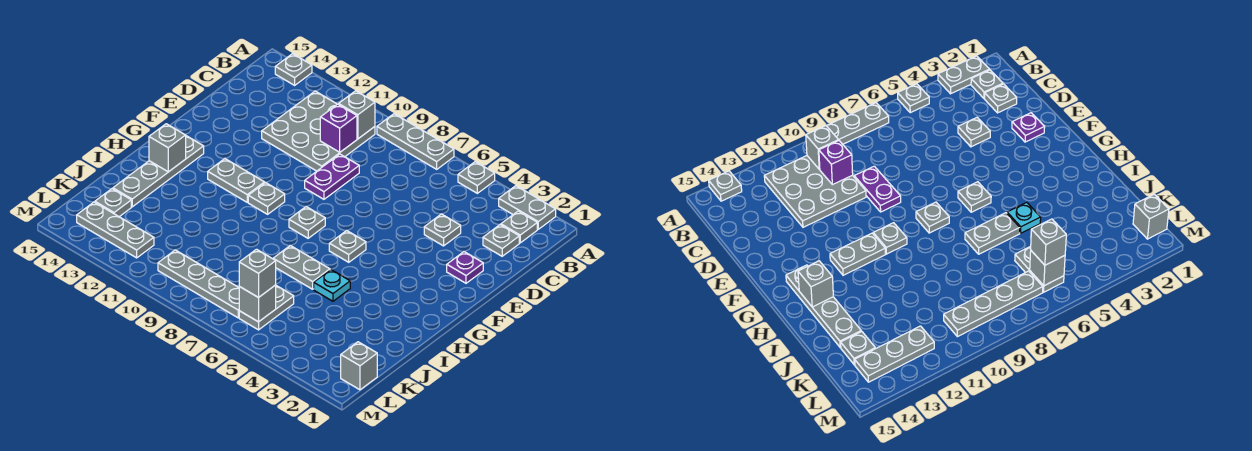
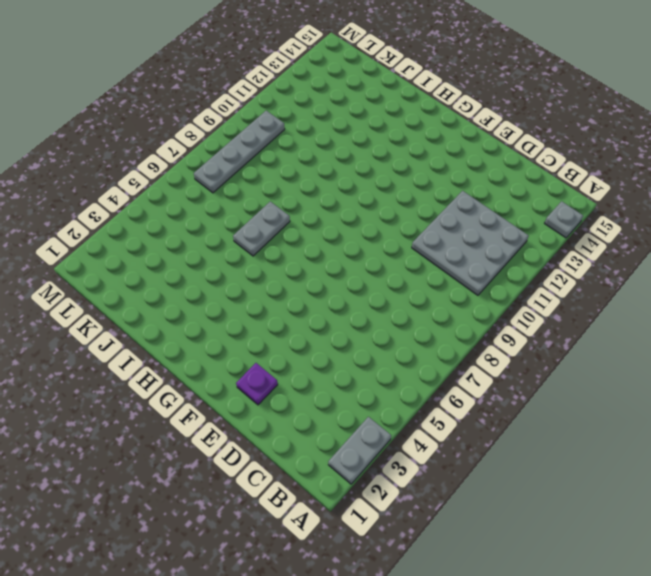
none -> grey 1x1 plate [458,162,495,193]
none -> grey 1x3 plate [377,114,454,169]
none -> grey 1x1 plate [501,211,537,243]

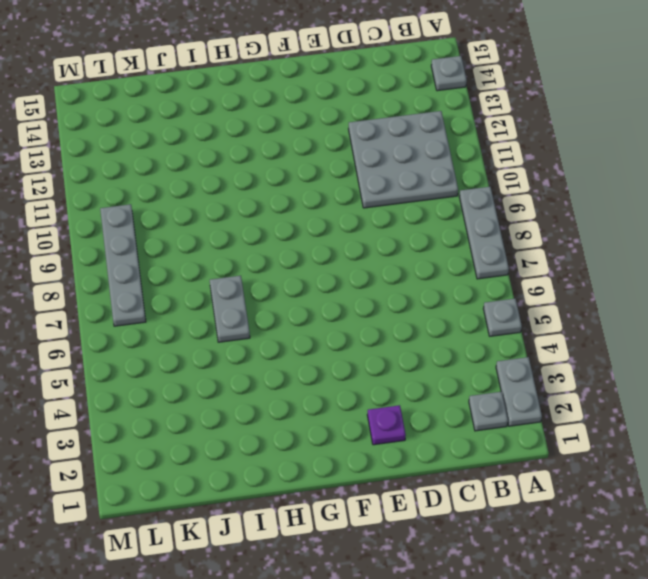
none -> grey 1x1 plate [483,225,519,256]
none -> grey 1x1 plate [424,214,461,246]
none -> purple 1x2 plate [305,154,359,199]

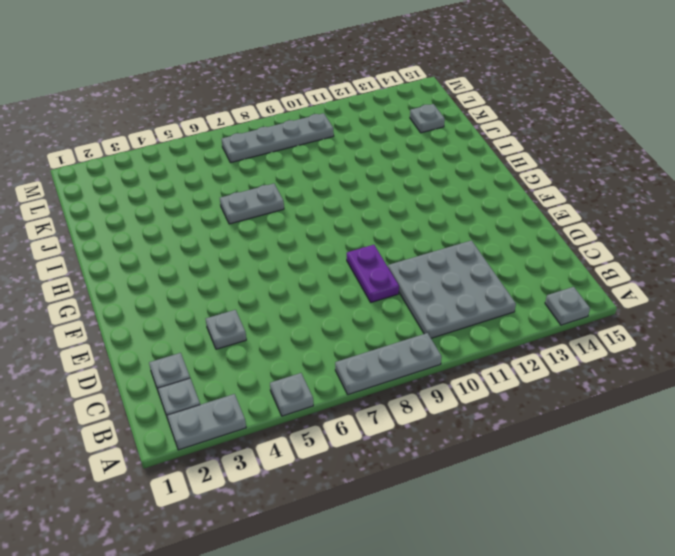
none -> purple 1x1 plate [447,252,483,283]
none -> grey 1x1 plate [329,231,366,262]
none -> grey 1x1 plate [289,207,325,238]

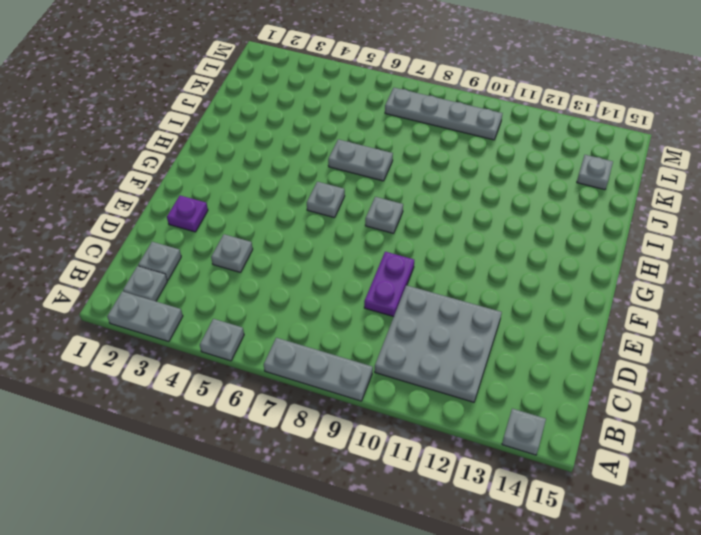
none -> grey 1x1 plate [248,182,285,214]
none -> grey 1x2 plate [208,159,264,202]
none -> grey 1x4 plate [113,136,204,207]

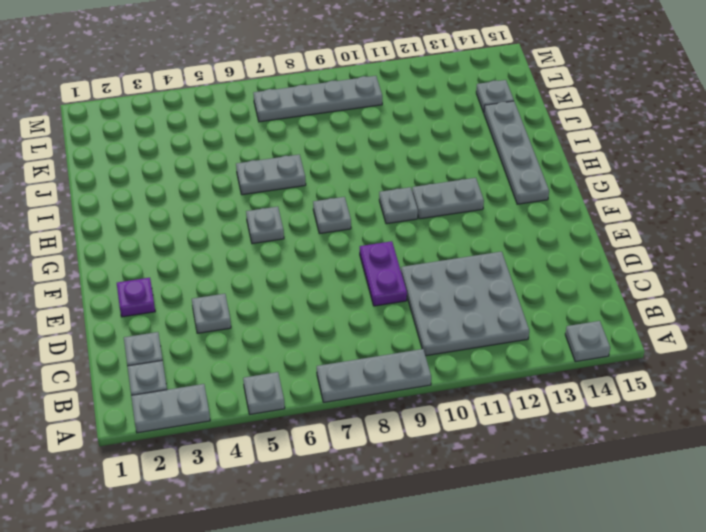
none -> cyan 1x1 plate [314,270,350,301]
none -> grey 1x2 plate [239,286,294,330]
none -> grey 1x1 brick [341,342,377,390]

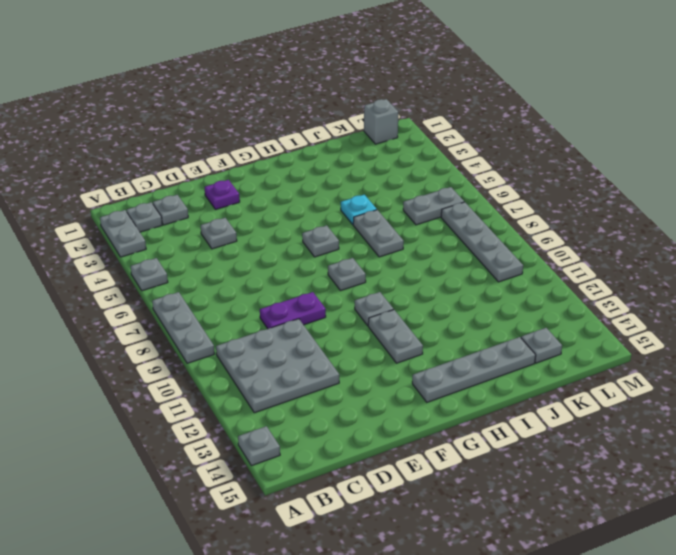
none -> grey 1x3 plate [77,202,154,258]
none -> grey 1x1 brick [339,91,375,139]
none -> purple 1x1 brick [320,104,357,152]

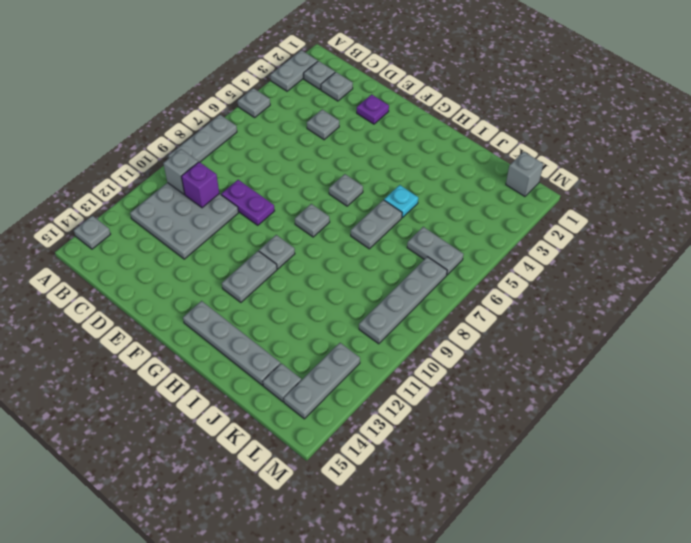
none -> grey 1x1 brick [149,124,186,172]
none -> grey 1x1 brick [239,285,276,322]
none -> grey 1x1 brick [239,249,276,298]

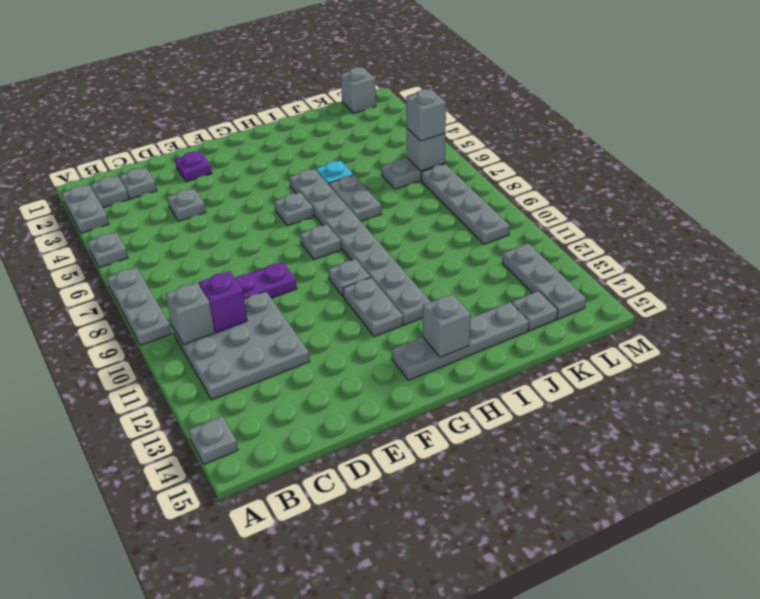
grey 1x8 plate [289,169,431,325] -> none

